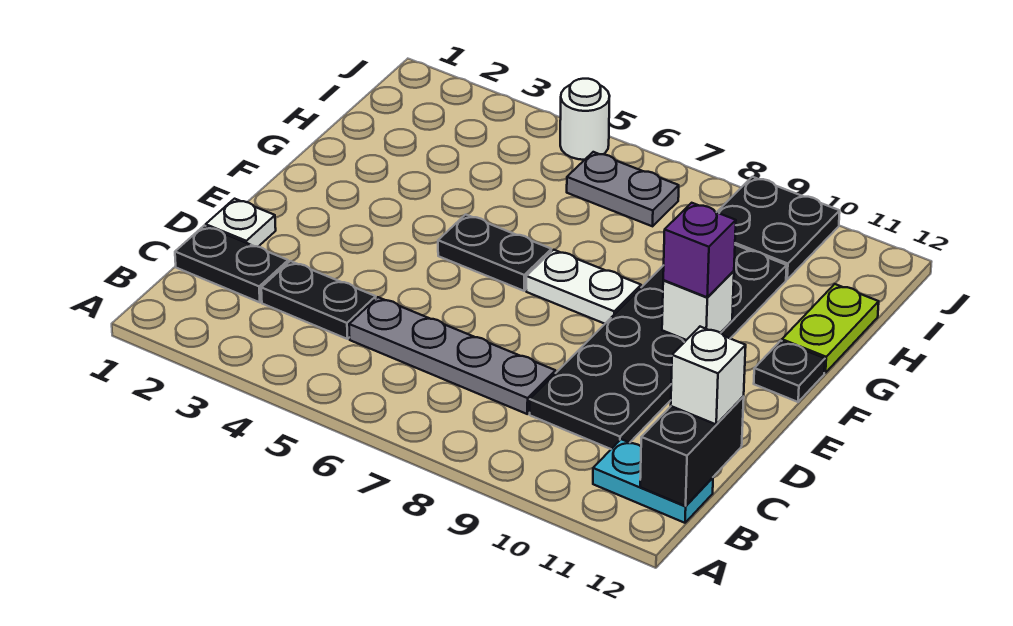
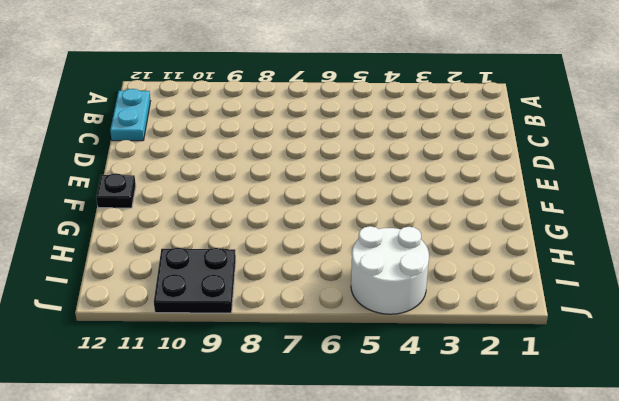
cyan 1x2 plate [110,89,150,141] -> cyan 1x2 plate turned to [593,439,713,523]
white 2x2 round brick [351,226,429,314] -> white 1x1 round brick [560,79,610,160]
none -> black 1x2 plate [175,226,288,302]
none -> black 1x2 plate [261,261,376,339]
none -> grey 1x4 plate [349,297,555,414]

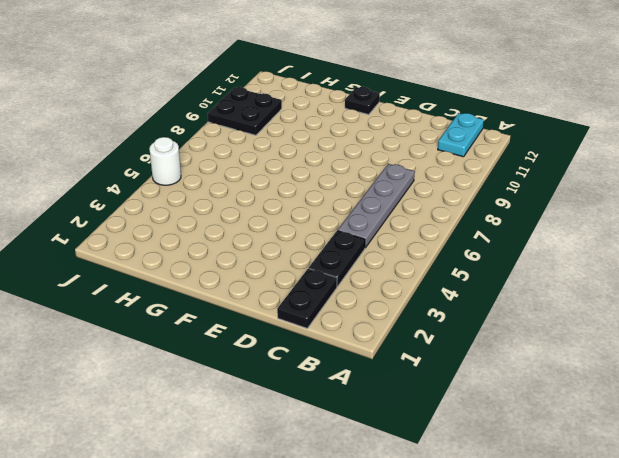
none -> black 2x6 plate [530,245,787,449]
none -> white 1x1 plate [206,199,276,247]
none -> black 1x2 plate [438,214,551,291]

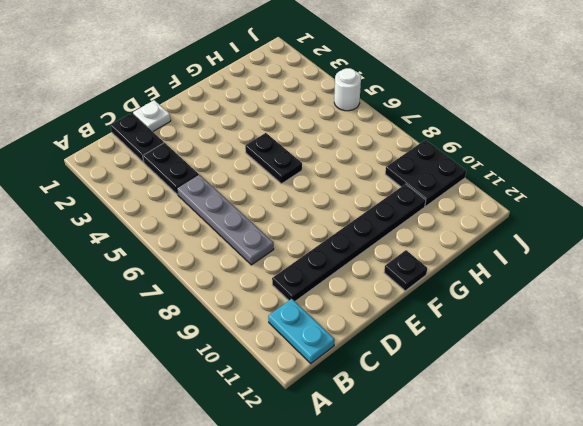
black 1x6 plate [272,184,426,301] -> black 2x6 plate [530,245,787,449]
none -> white 1x2 plate [526,250,641,324]
none -> lime 1x2 plate [782,284,879,373]
none -> grey 1x2 plate [567,152,679,226]

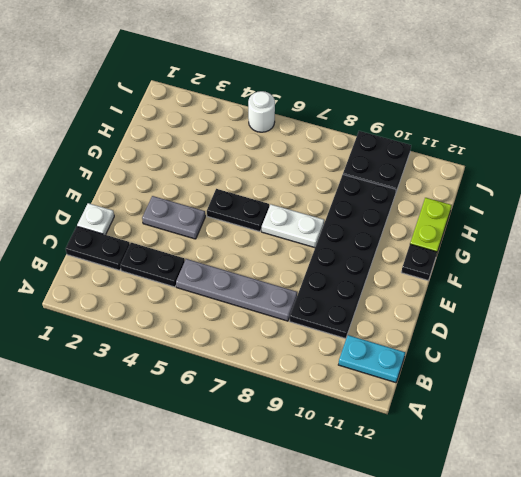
grey 1x2 plate [142,196,205,239] -> grey 1x2 plate moved to [567,152,679,226]
none -> black 1x2 brick [640,397,744,506]
none -> white 1x1 brick [662,271,734,340]
none -> white 1x1 brick [671,327,746,424]

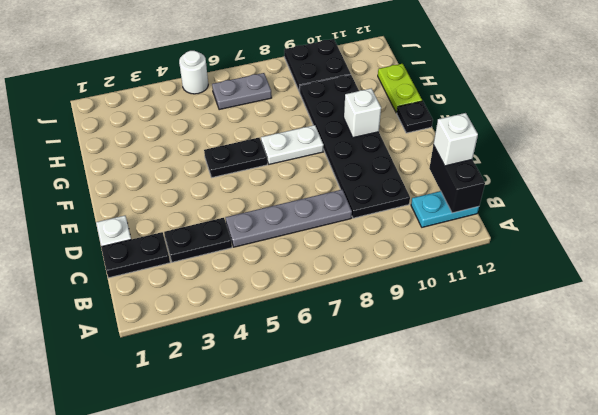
none -> purple 1x1 brick [663,203,736,297]

